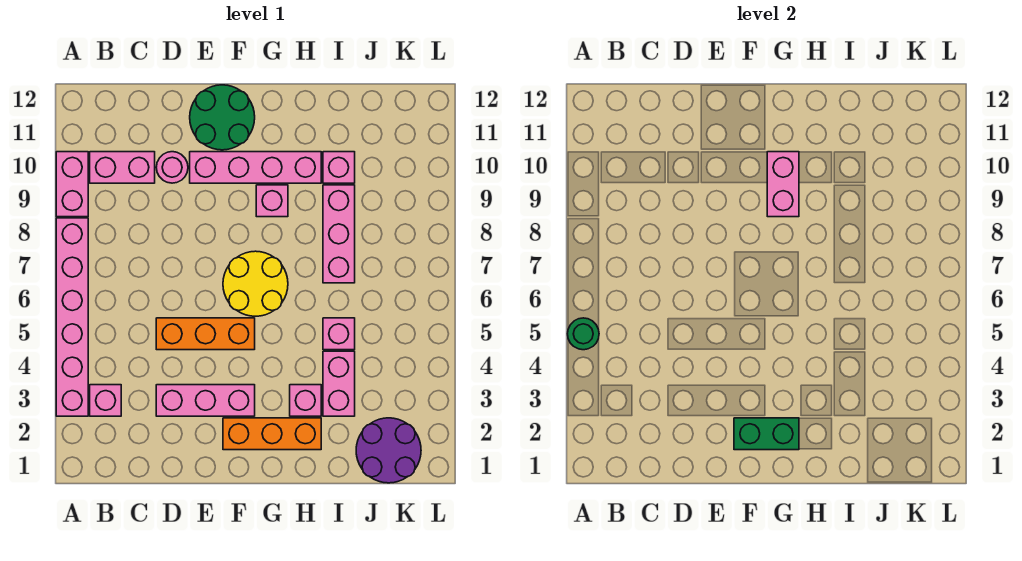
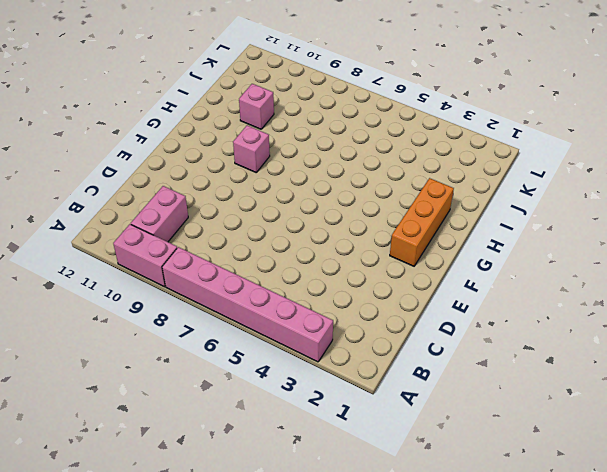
none -> pink 1x1 brick [90,385,121,416]
none -> pink 1x3 brick [156,385,255,416]
none -> orange 1x3 brick [156,318,255,350]

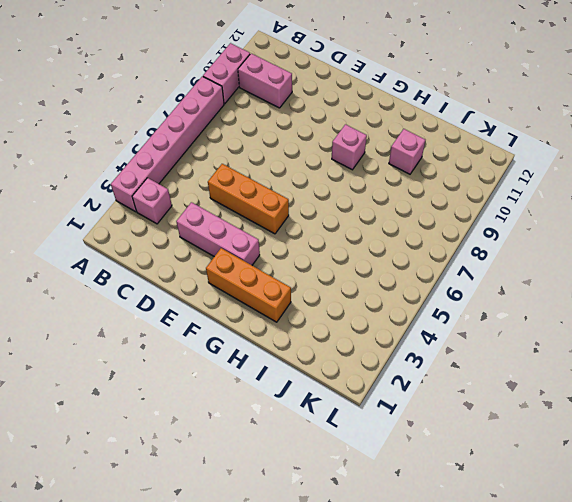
none -> pink 1x1 round brick [156,152,188,183]
none -> pink 1x4 brick [190,152,321,183]
none -> green 2x2 round brick [190,85,255,150]

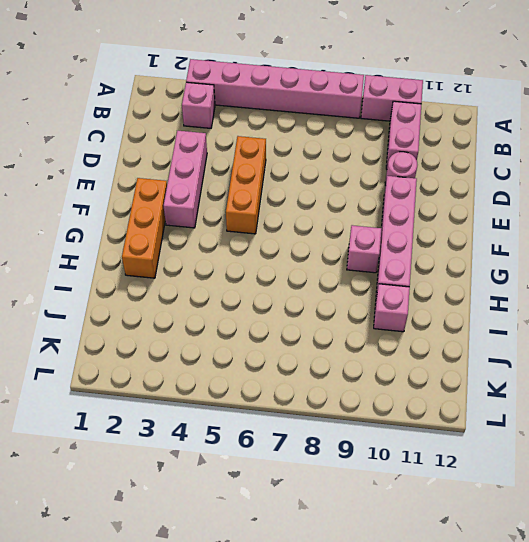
none -> green 2x2 round brick [190,85,255,150]
none -> yellow 2x2 round brick [223,251,288,316]
none -> pink 1x1 brick [290,385,321,416]

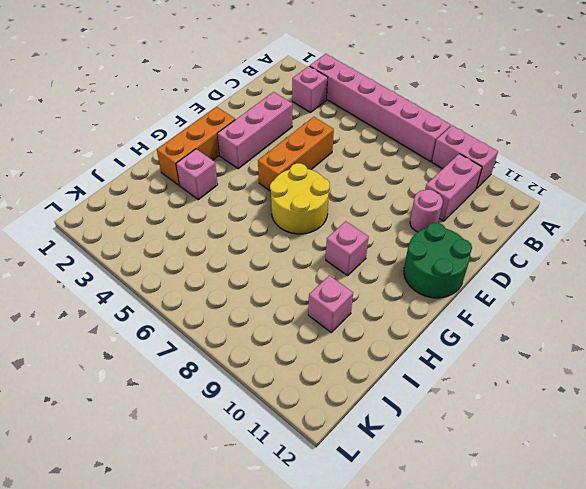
none -> pink 1x4 brick [190,152,321,183]
none -> pink 1x2 brick [323,351,355,416]
none -> pink 1x1 brick [323,318,355,350]

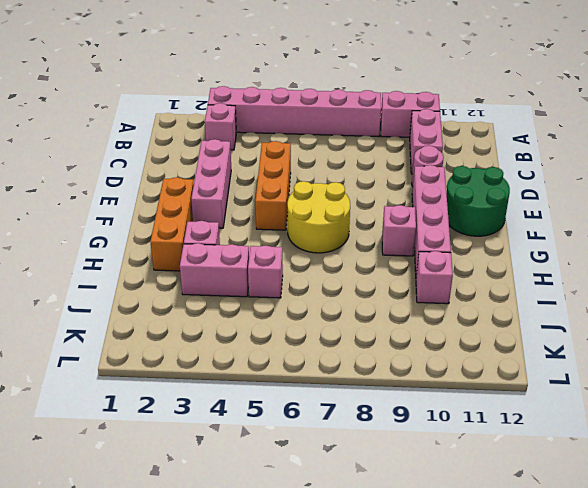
none -> pink 1x3 brick [323,185,355,283]
none -> purple 2x2 round brick [356,418,421,483]
none -> green 1x1 round brick [568,318,599,350]

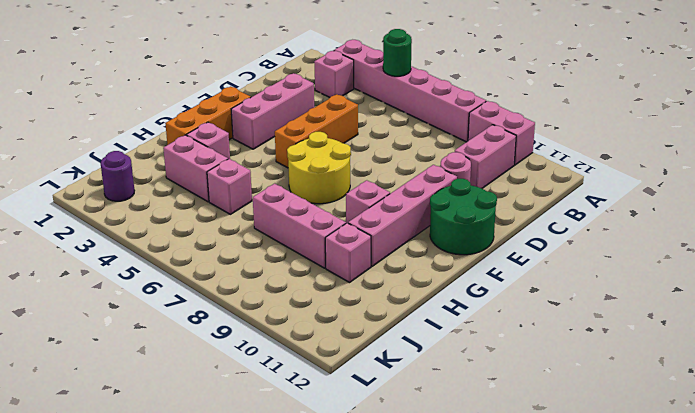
purple 1x1 round brick [101,151,135,201] -> purple 2x2 round brick [356,418,421,483]
none -> green 1x2 brick [734,418,799,450]
none -> pink 1x2 brick [767,152,799,217]

